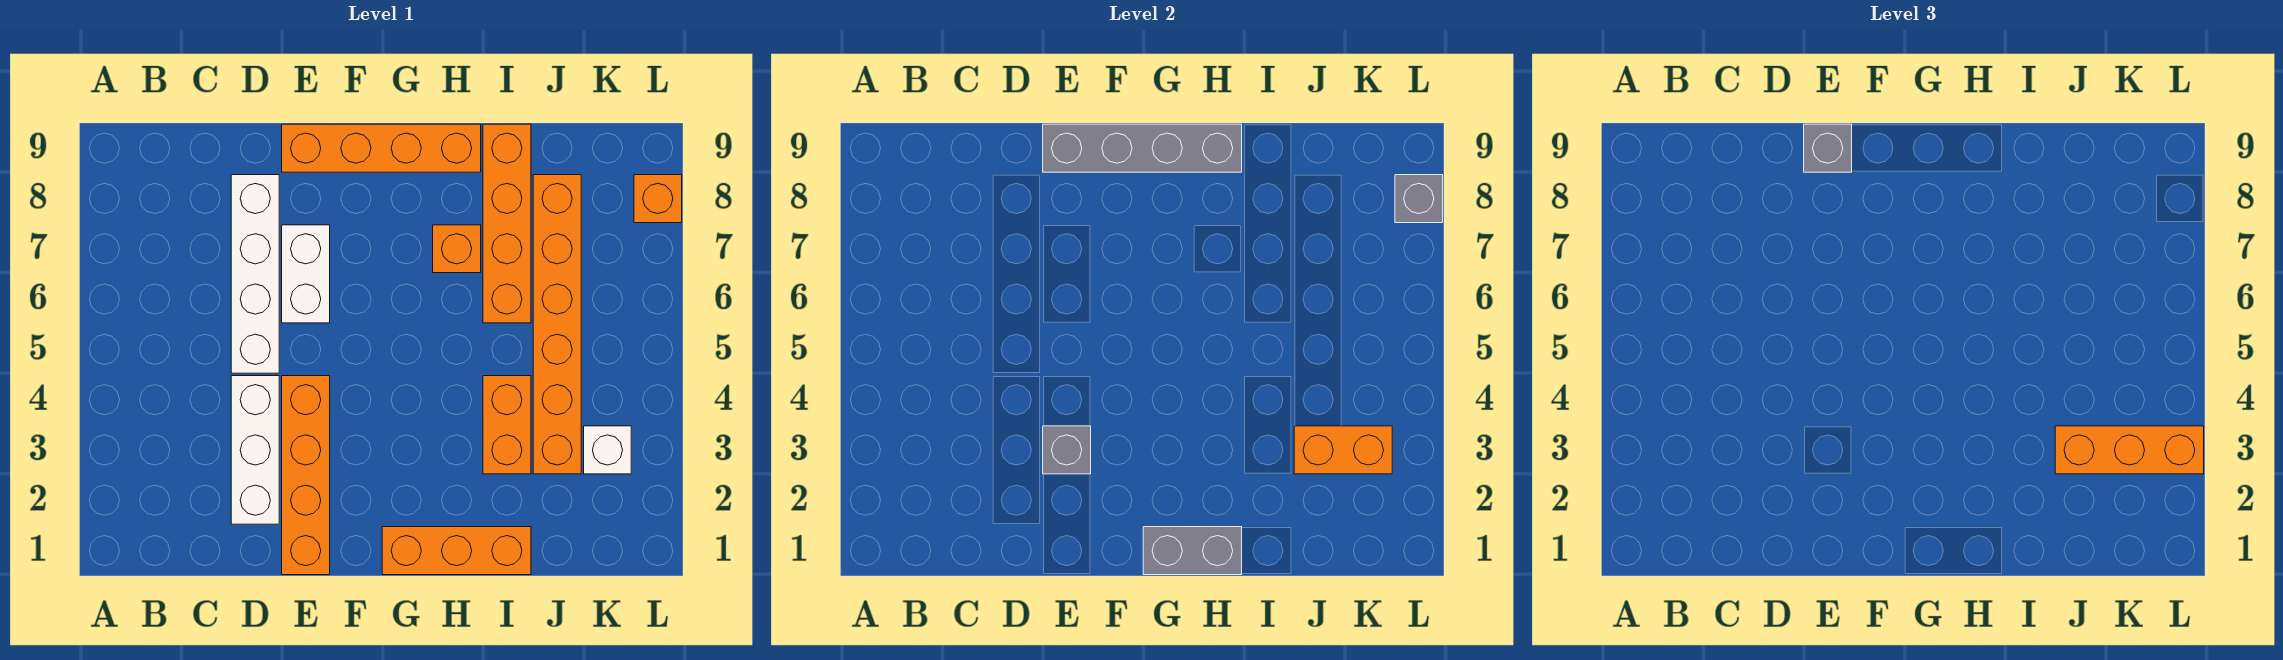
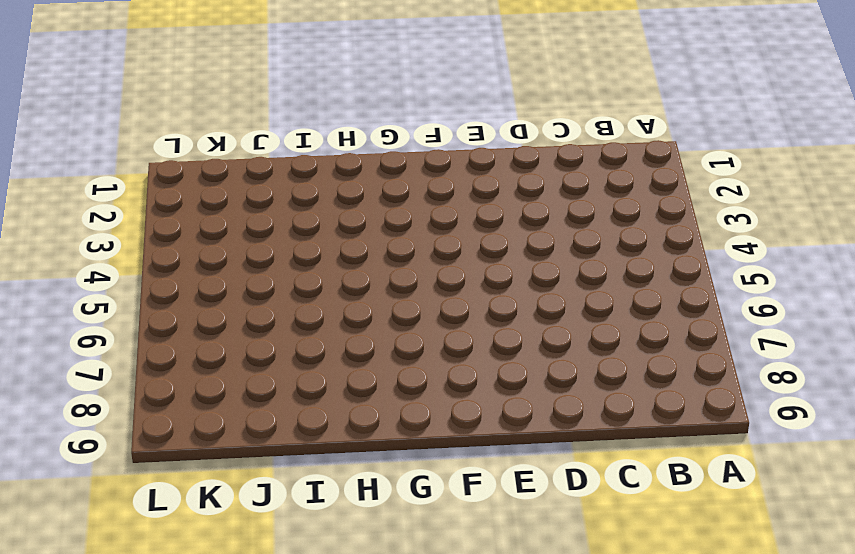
none -> white 1x3 brick [231,376,279,524]
none -> white 1x4 brick [231,175,279,373]
none -> orange 1x4 brick [282,376,330,575]

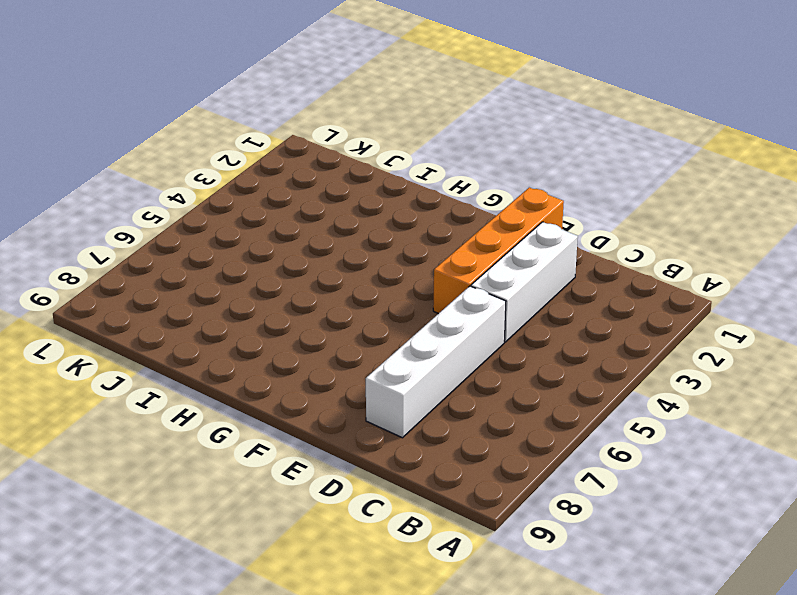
none -> white 1x2 brick [282,225,330,323]
none -> orange 1x4 brick [282,124,481,172]
none -> orange 1x3 brick [382,527,531,575]

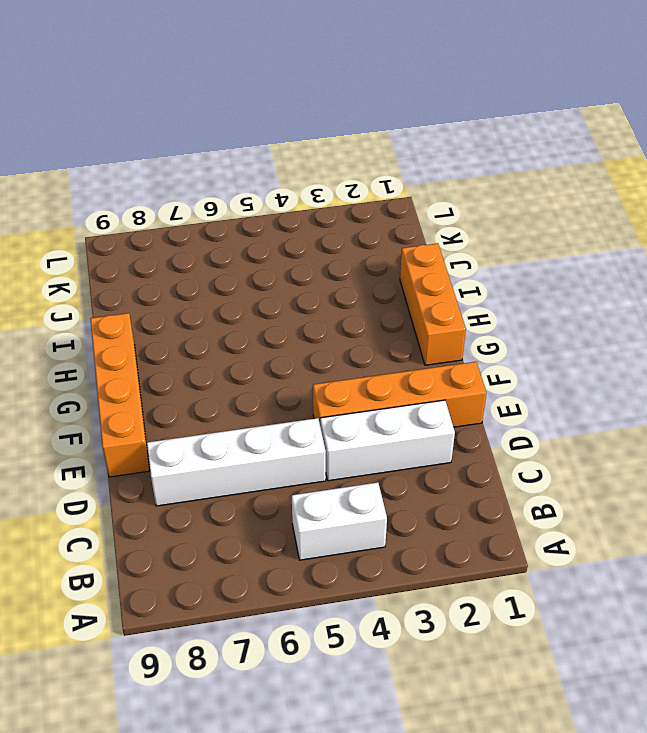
white 1x2 brick [292,482,387,560] -> white 1x2 brick moved to [282,225,330,323]
none -> orange 1x1 brick [433,225,481,273]
none -> orange 1x2 brick [483,376,531,474]
none -> orange 1x4 brick [483,124,531,323]

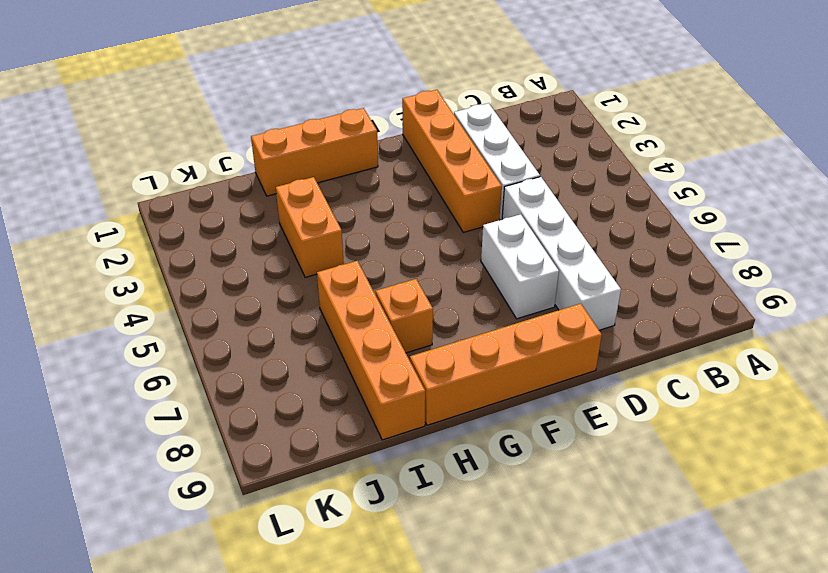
none -> orange 1x6 brick [533,175,581,474]
none -> white 1x1 brick [584,426,631,474]
none -> orange 1x1 brick [634,175,682,223]

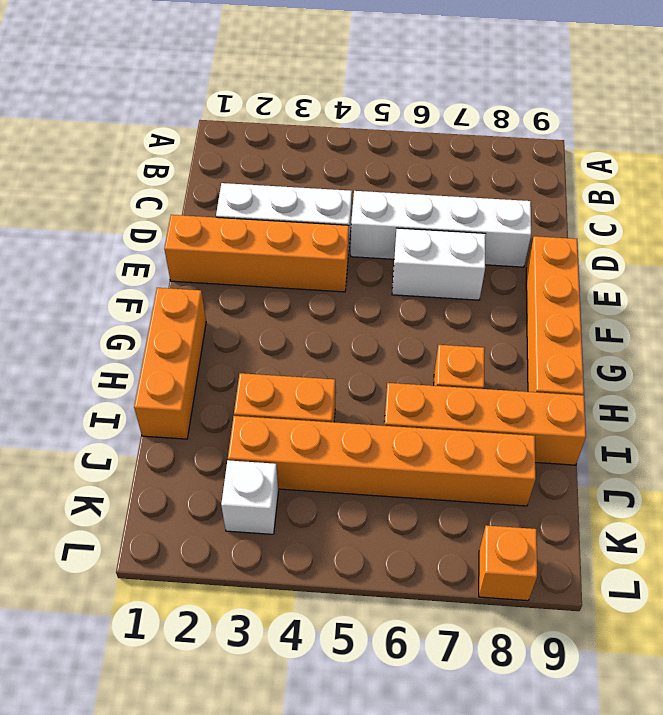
none -> grey 1x1 brick [1043,426,1091,474]
none -> grey 1x4 brick [1043,124,1242,172]
none -> grey 1x2 brick [1143,527,1242,575]

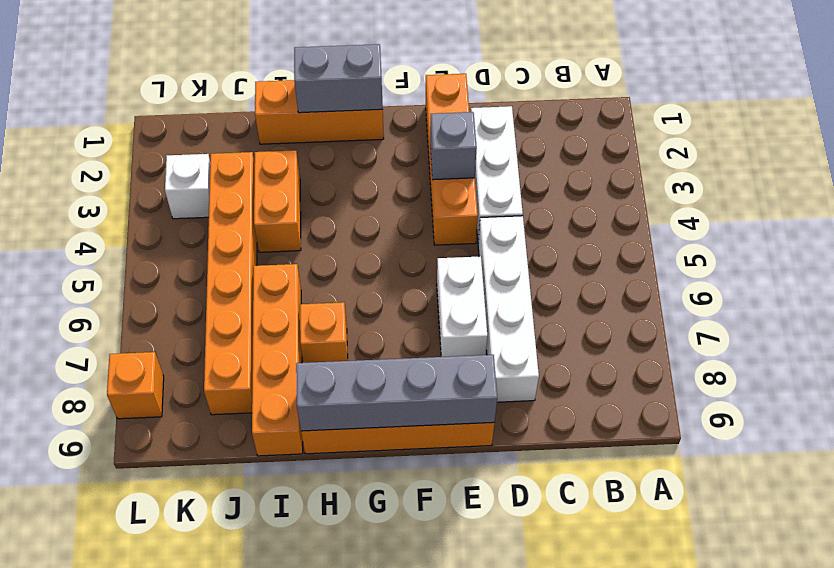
none -> orange 1x2 brick [1294,426,1392,474]
none -> grey 1x1 brick [1395,175,1443,223]
none -> grey 1x1 brick [1804,124,1852,172]

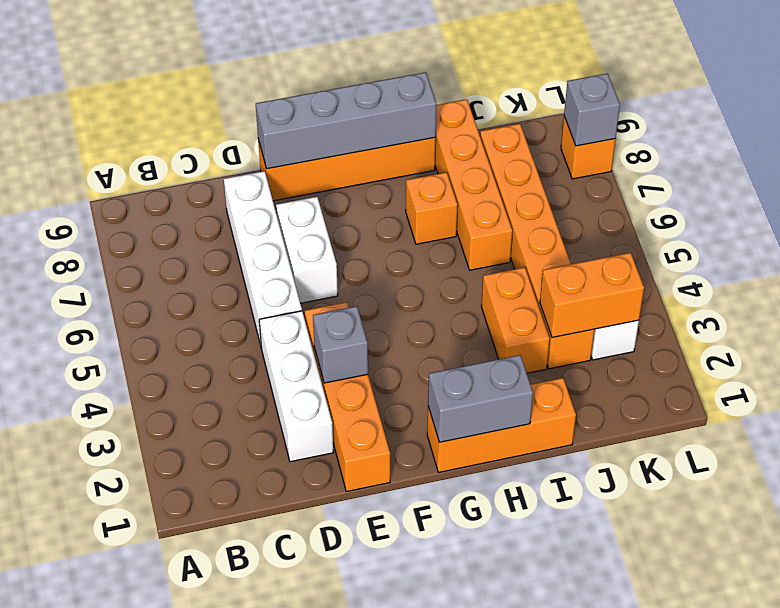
none -> grey 1x1 brick [1804,124,1852,172]
none -> orange 1x3 brick [2055,426,2204,474]

